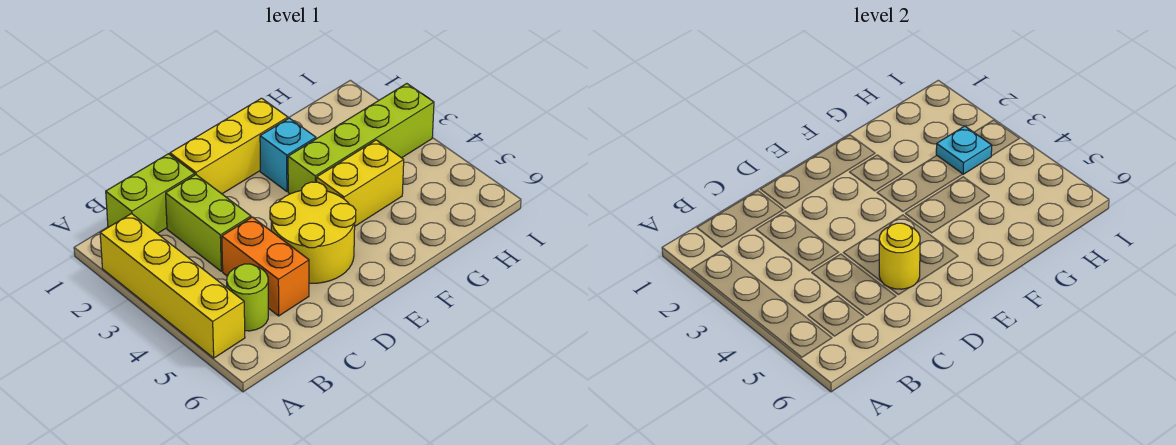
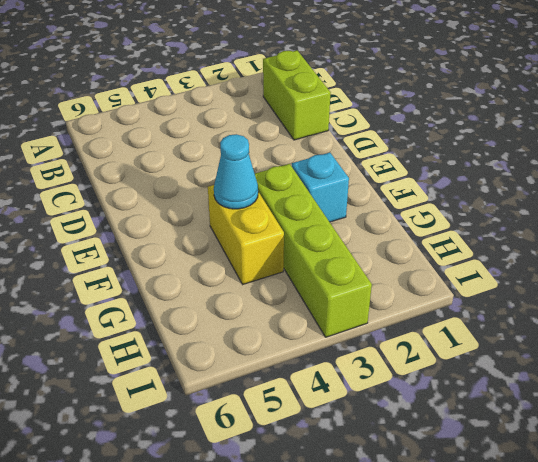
cyan 1x1 cone [214,134,258,209] -> none
none -> yellow 1x4 brick [100,214,245,358]
none -> lime 1x1 round brick [227,264,268,331]
none -> lime 1x2 brick [166,175,251,271]

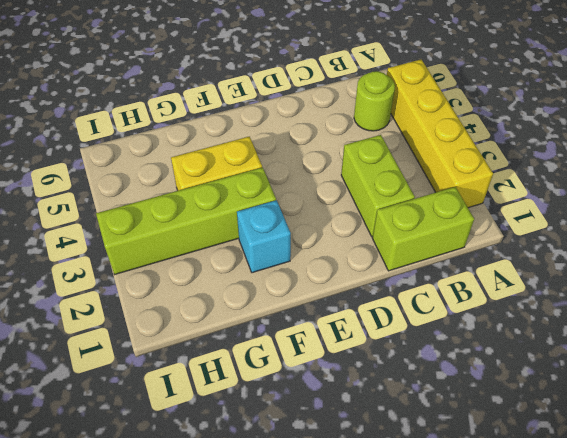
none -> orange 1x2 brick [222,217,309,316]
none -> yellow 1x3 brick [170,98,288,194]
none -> yellow 2x2 round brick [270,182,356,283]

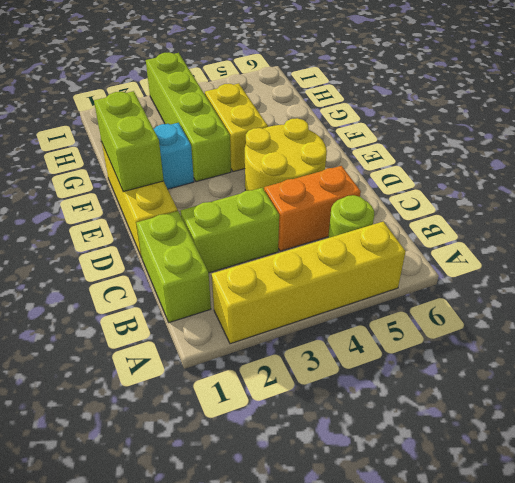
lime 1x2 brick [94,91,164,192] -> none
none -> yellow 1x1 round brick [879,223,920,289]
none -> cyan 1x1 plate [936,126,992,174]

